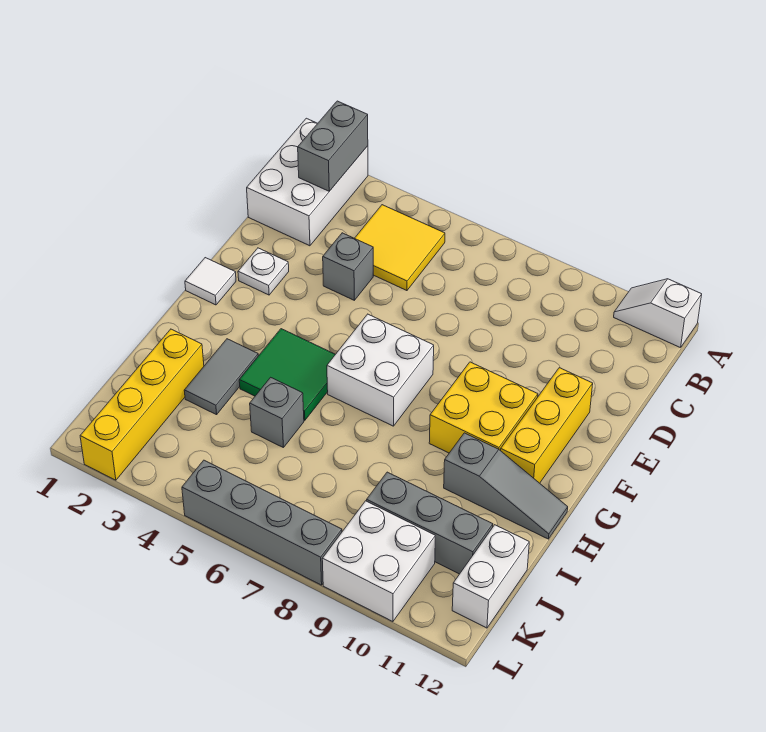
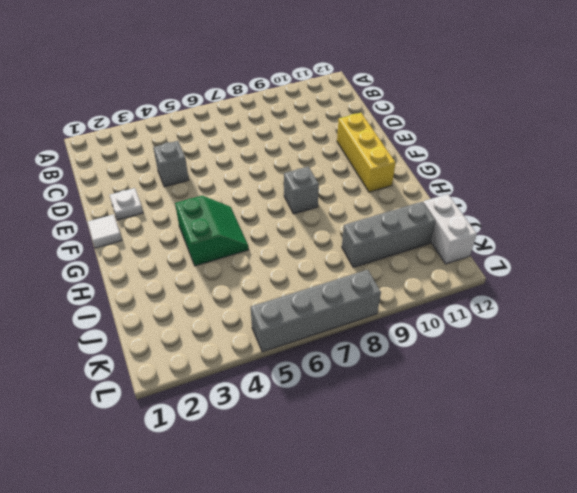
green 2x2 slope [175,196,249,266] -> green 2x2 tile [239,329,335,420]
grey 1x1 brick [284,166,319,214] -> grey 1x1 brick moved to [250,377,304,448]
none -> white 2x3 brick [247,118,368,246]
none -> white 1x2 slope [614,279,702,348]
none -> yellow 2x2 tile [355,205,445,291]

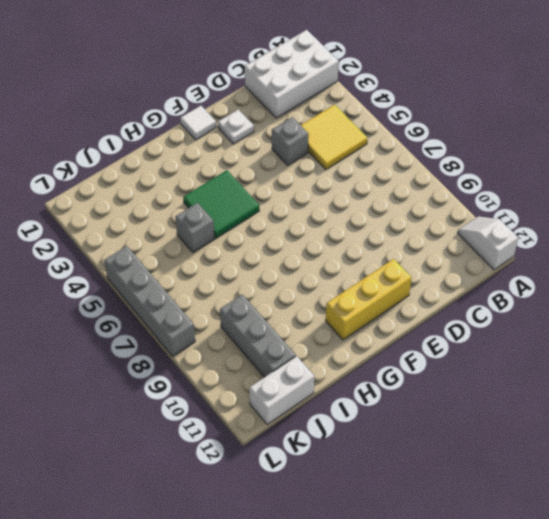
none -> white 2x2 brick [327,314,434,426]
none -> yellow 2x2 brick [429,362,538,453]
none -> grey 1x2 tile [184,339,258,415]

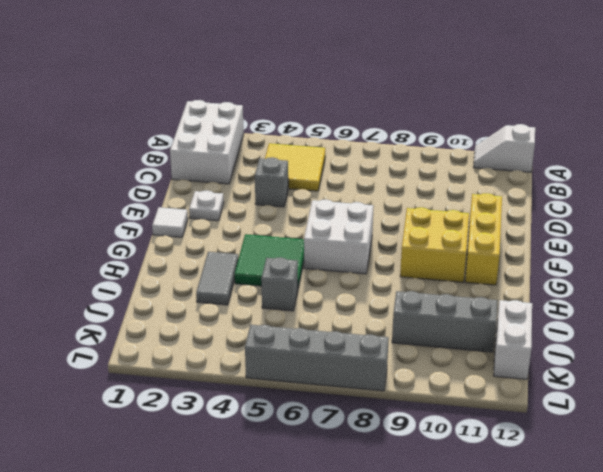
none -> grey 1x3 slope [444,433,568,539]
none -> yellow 1x4 brick [80,329,204,480]
none -> white 2x2 brick [322,501,435,622]

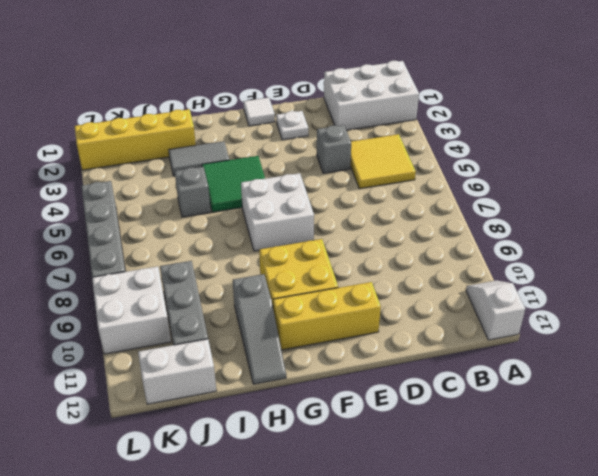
none -> grey 1x2 brick [298,101,368,191]

